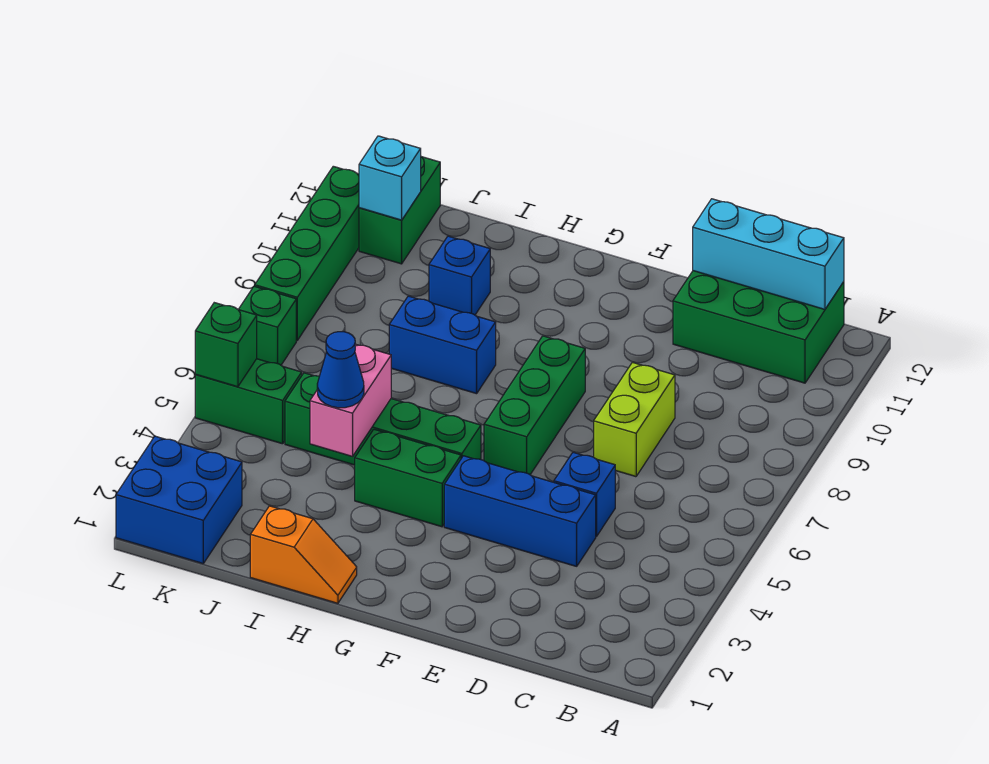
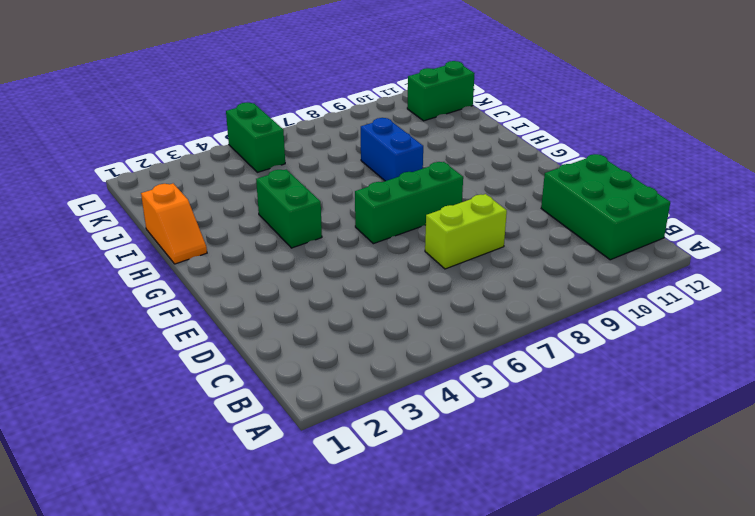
none -> blue 1x3 brick [444,456,596,566]
none -> blue 1x1 brick [554,452,615,537]
none -> green 1x4 brick [285,373,481,465]

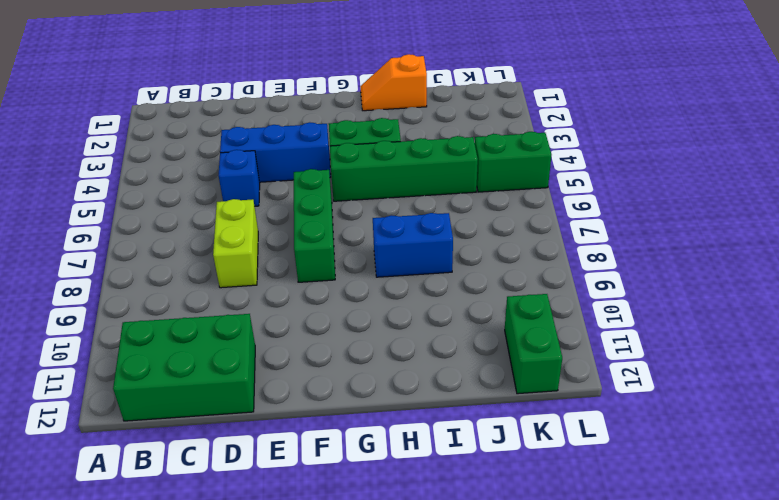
none -> blue 1x1 brick [429,236,490,315]
none -> blue 2x2 brick [116,436,242,563]
none -> green 1x1 brick [238,286,296,365]

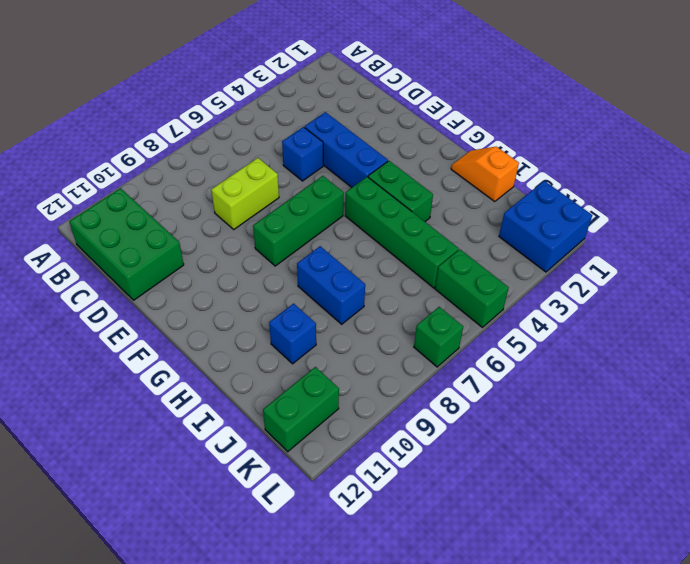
none -> green 1x4 brick [255,166,359,340]
none -> cyan 1x3 brick [693,199,844,309]
none -> pink 1x2 brick [310,344,391,456]

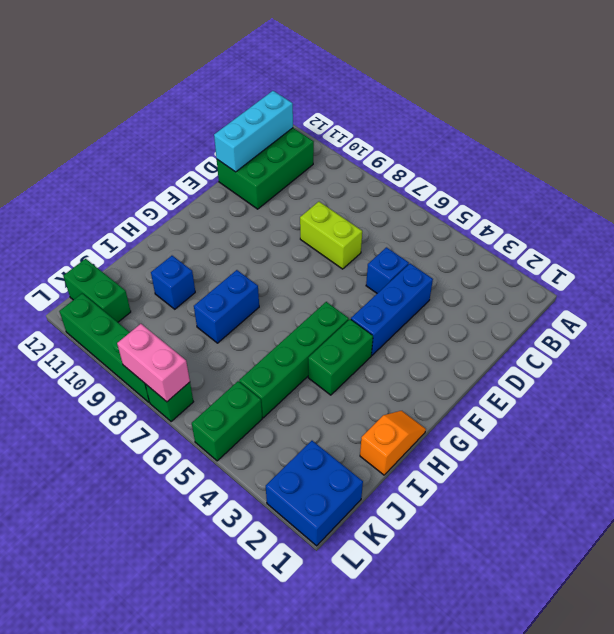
pink 1x2 brick [117,324,190,402] -> pink 1x2 brick moved to [310,344,391,456]
none -> green 1x3 brick [484,336,585,474]
none -> cyan 1x1 brick [359,136,421,220]
none -> green 1x1 brick [195,303,257,387]

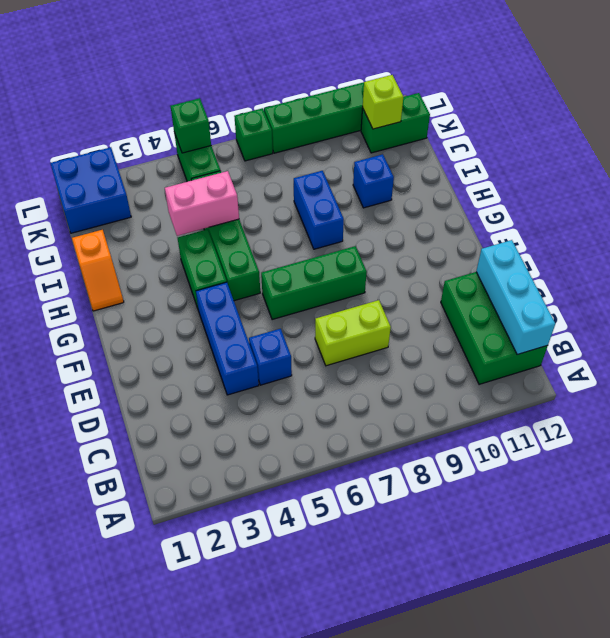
lime 1x1 brick [363,75,403,129] -> cyan 1x1 brick [359,136,421,220]
none -> blue 1x1 cone [317,332,364,408]

